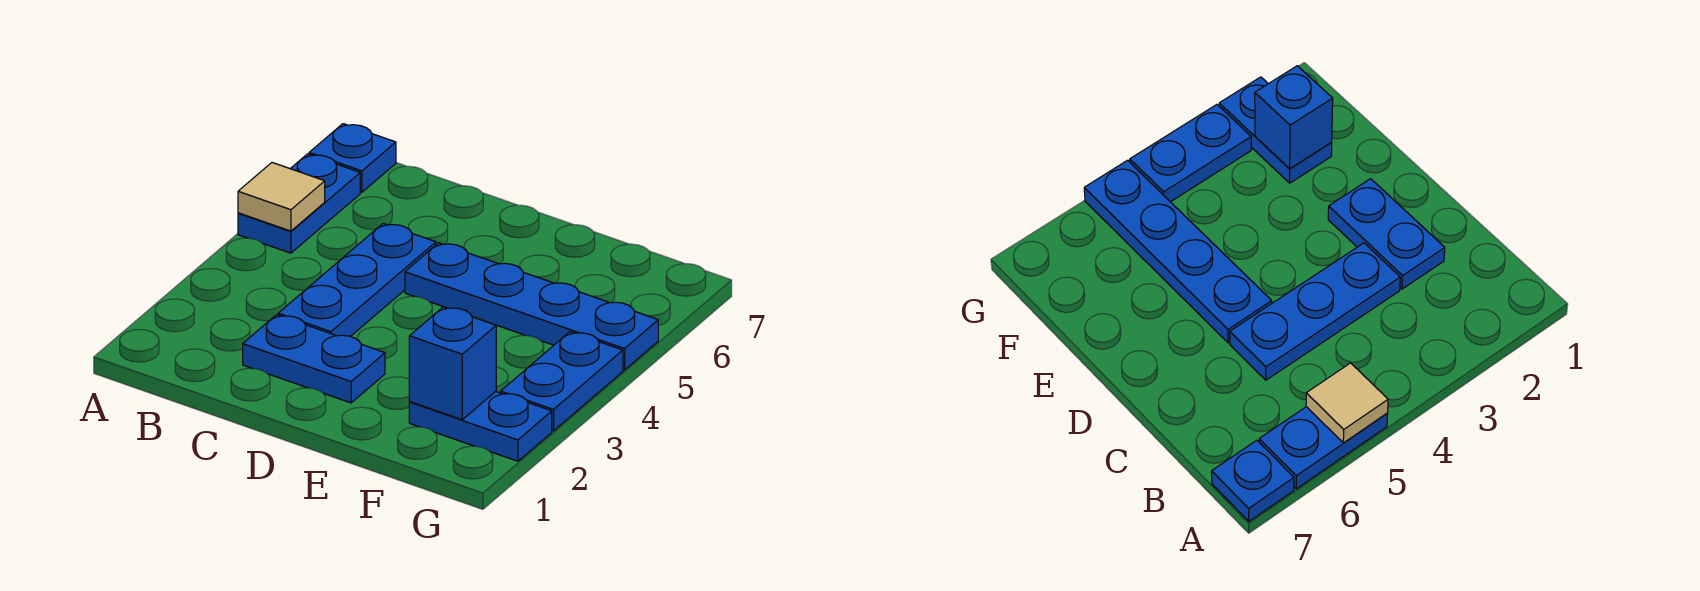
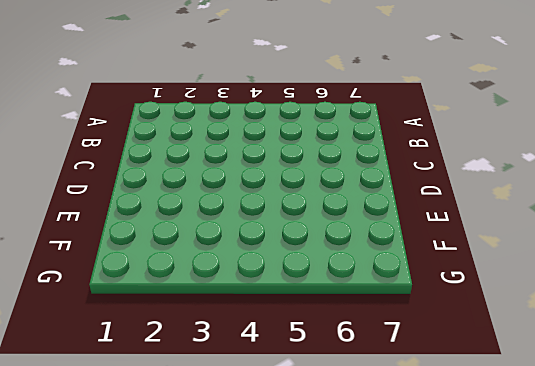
none -> blue 1x2 plate [238,154,360,253]
none -> blue 1x1 plate [309,124,396,192]

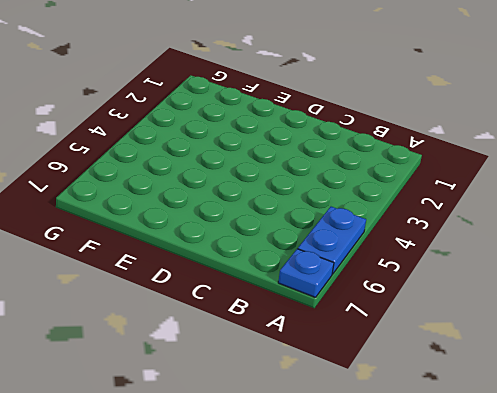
none -> blue 1x2 plate [243,315,385,403]
none -> blue 1x3 plate [278,223,436,337]

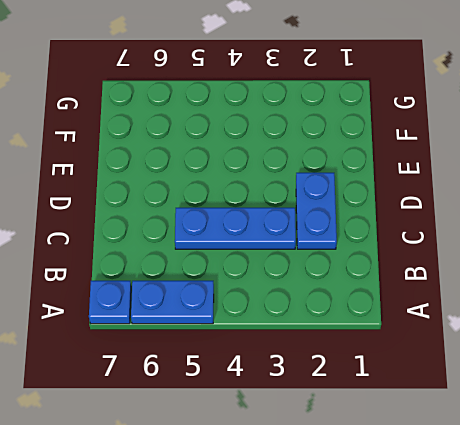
none -> blue 1x4 plate [405,243,658,370]
none -> blue 1x2 plate [409,392,552,461]

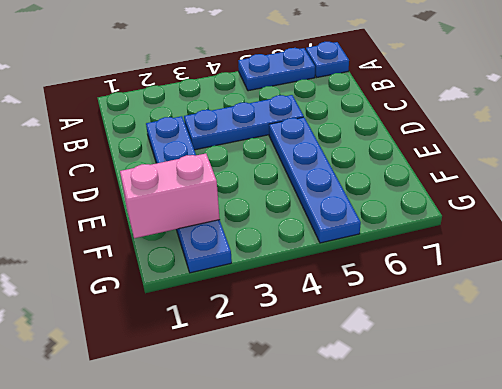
pink 1x2 brick [120,154,220,238] -> blue 1x1 brick [409,307,496,420]
none -> blue 1x2 plate [501,332,623,431]
none -> tan 1x1 tile [238,163,325,231]

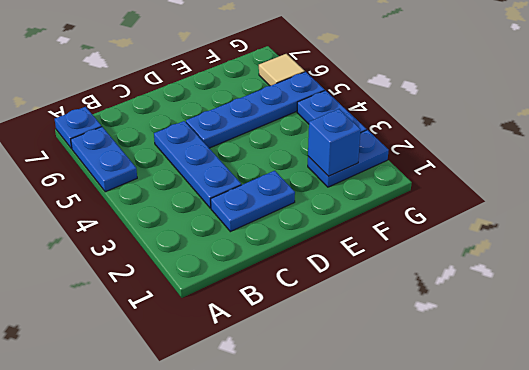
tan 1x1 tile [259,54,305,86] -> tan 1x1 tile moved to [238,163,325,231]

